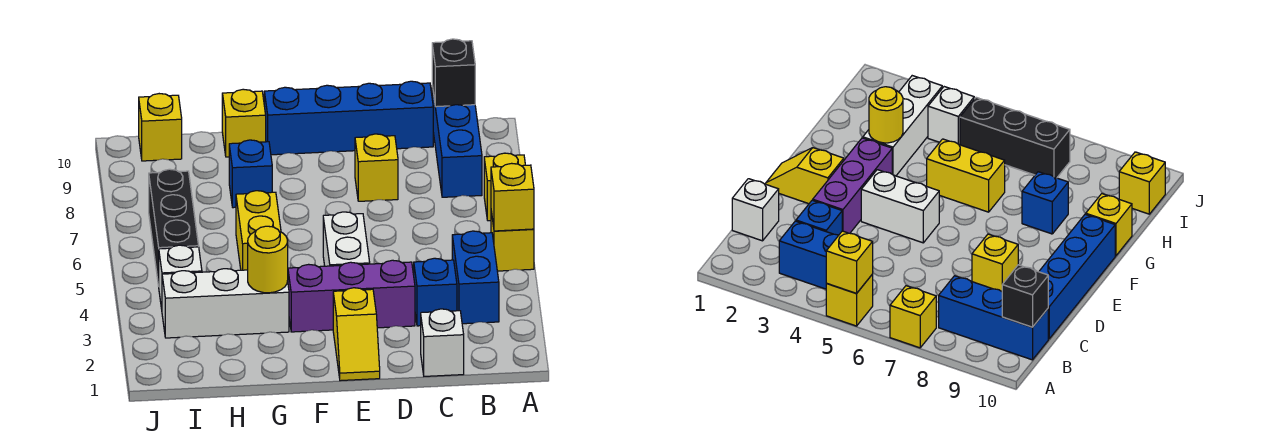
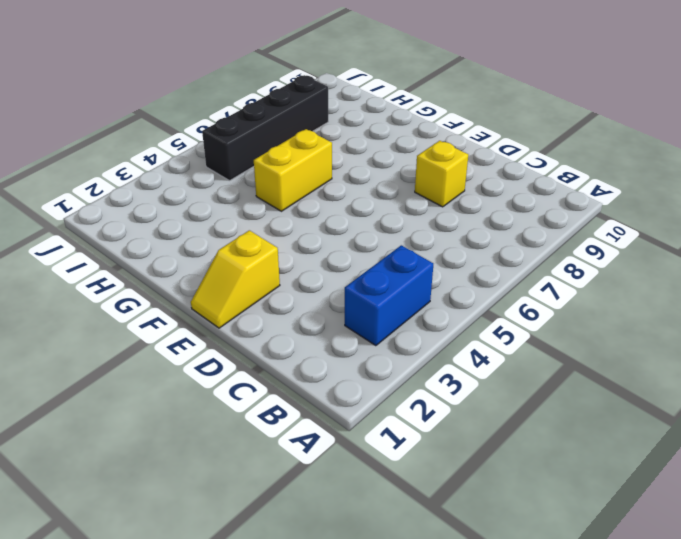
black 1x4 brick [202,75,328,181] -> black 1x3 brick [149,169,199,286]
none -> yellow 1x1 brick [491,212,534,271]
none -> yellow 1x1 brick [484,153,525,221]
none -> blue 1x3 brick [432,86,482,197]

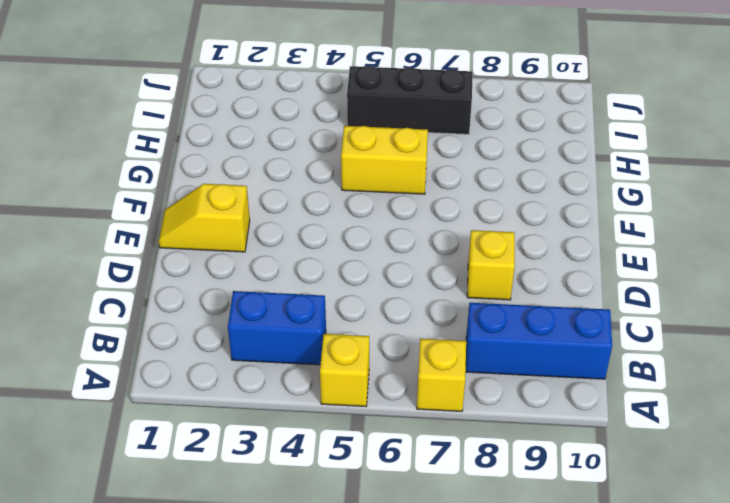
none -> white 1x1 brick [421,309,464,376]
none -> blue 1x1 brick [414,258,457,326]
none -> blue 1x4 brick [264,81,433,155]

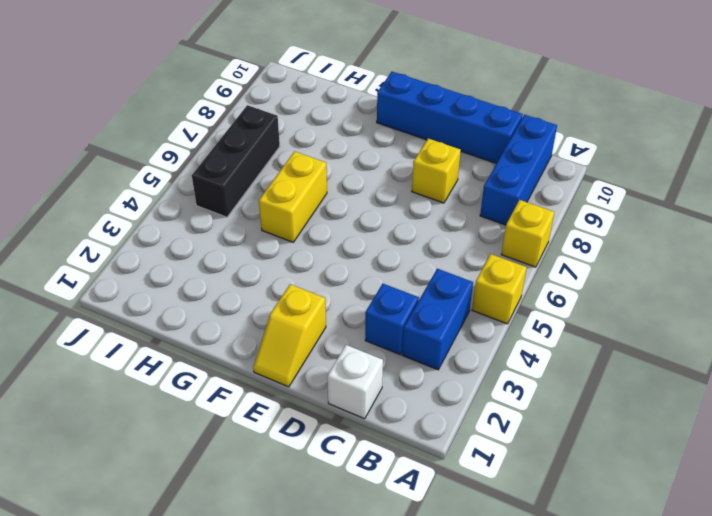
none -> purple 1x3 brick [288,260,415,332]
none -> white 1x2 brick [323,212,370,266]
none -> white 1x3 brick [162,269,289,338]

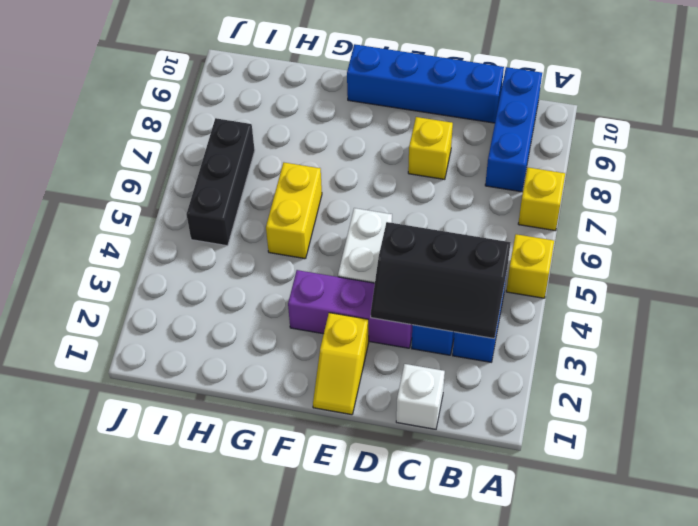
black 2x3 slope [371,222,511,339] -> none
none -> white 1x3 brick [162,269,289,338]
none -> blue 1x1 brick [229,140,272,208]
none -> yellow 1x1 brick [222,89,266,157]

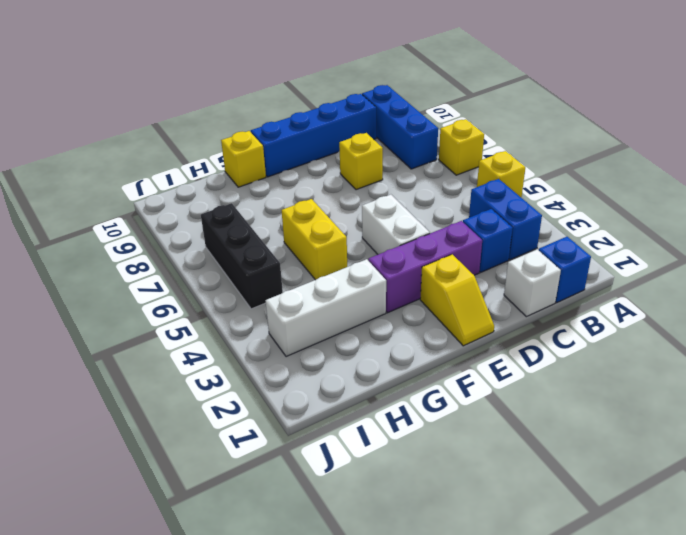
blue 1x1 brick [539,237,591,303] -> blue 1x1 brick moved to [229,140,272,208]
none -> white 1x1 brick [159,245,202,309]
none -> yellow 1x1 brick [139,94,182,161]
none -> yellow 1x1 brick [491,163,534,231]

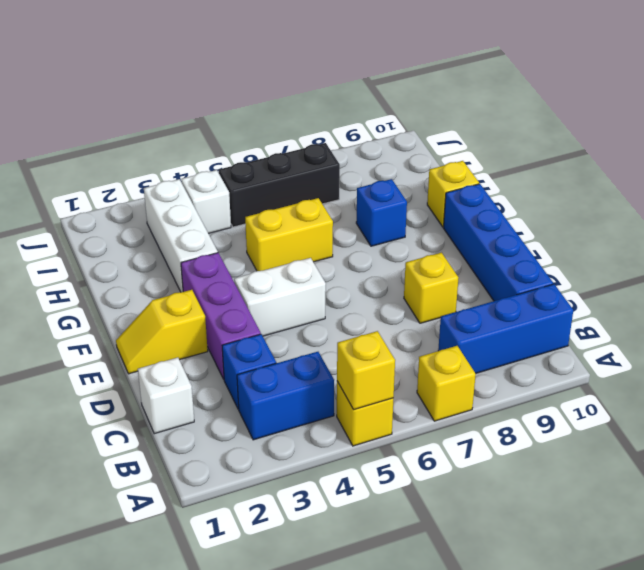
none -> yellow 1x1 brick [139,94,182,161]
none -> black 1x1 brick [432,39,475,107]
none -> yellow 1x1 round brick [248,226,288,293]

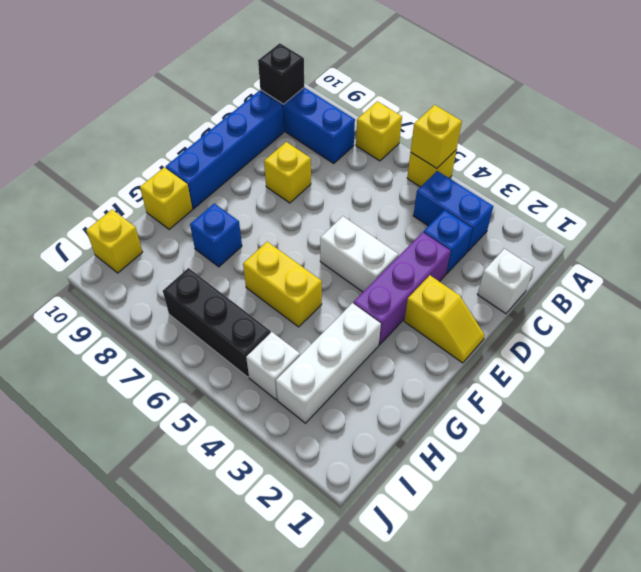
none -> yellow 1x1 round brick [248,226,288,293]

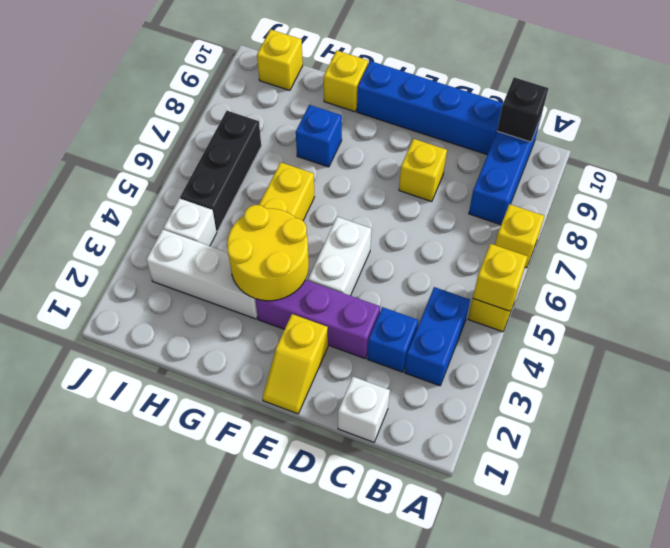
yellow 2x2 round brick [227,205,309,301] -> yellow 1x1 round brick [248,226,288,293]

